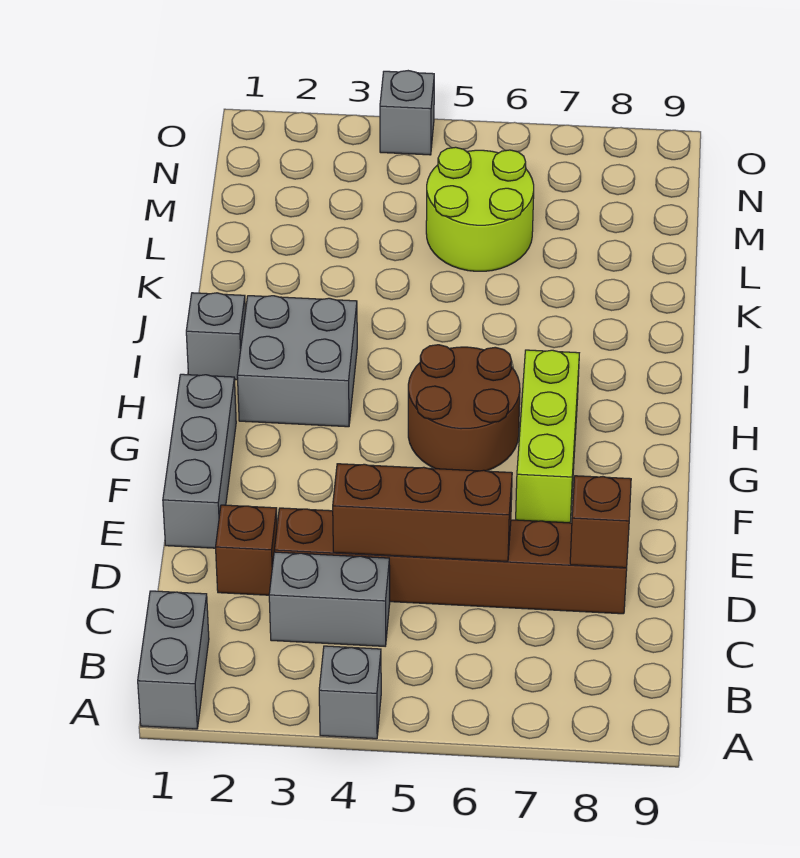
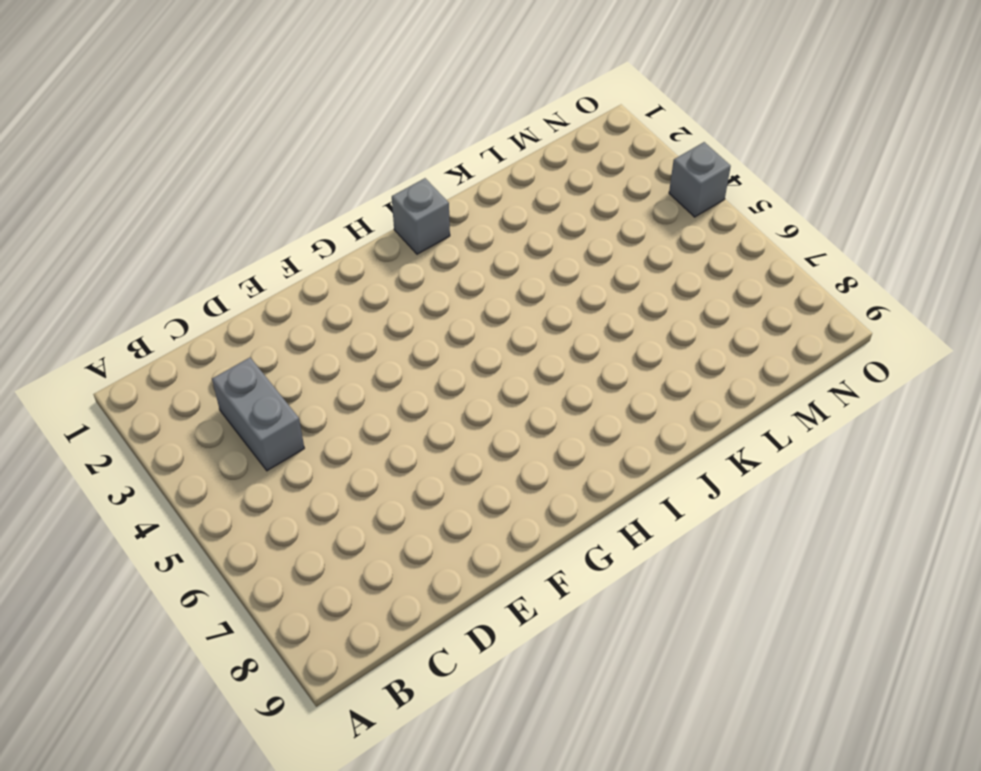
none -> grey 1x2 brick [138,591,209,729]
none -> grey 1x1 brick [319,646,381,739]
none -> brown 1x1 brick [216,505,277,595]

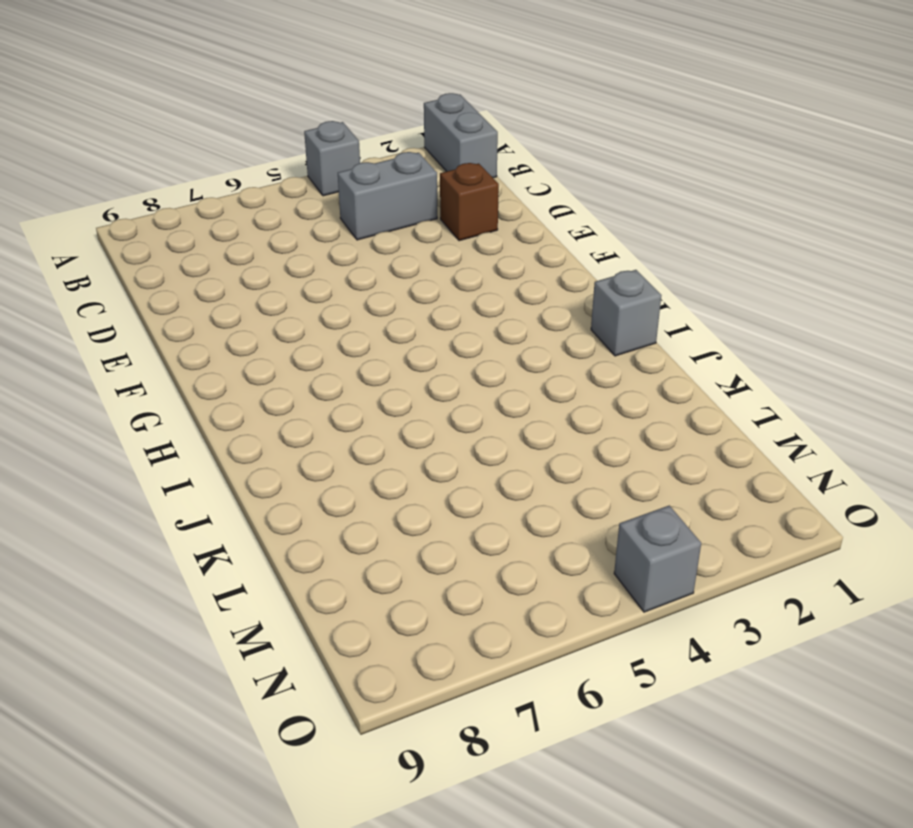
none -> brown 1x6 brick [274,508,627,614]
none -> grey 1x3 brick [163,374,236,548]
none -> lime 1x3 brick [516,350,579,523]

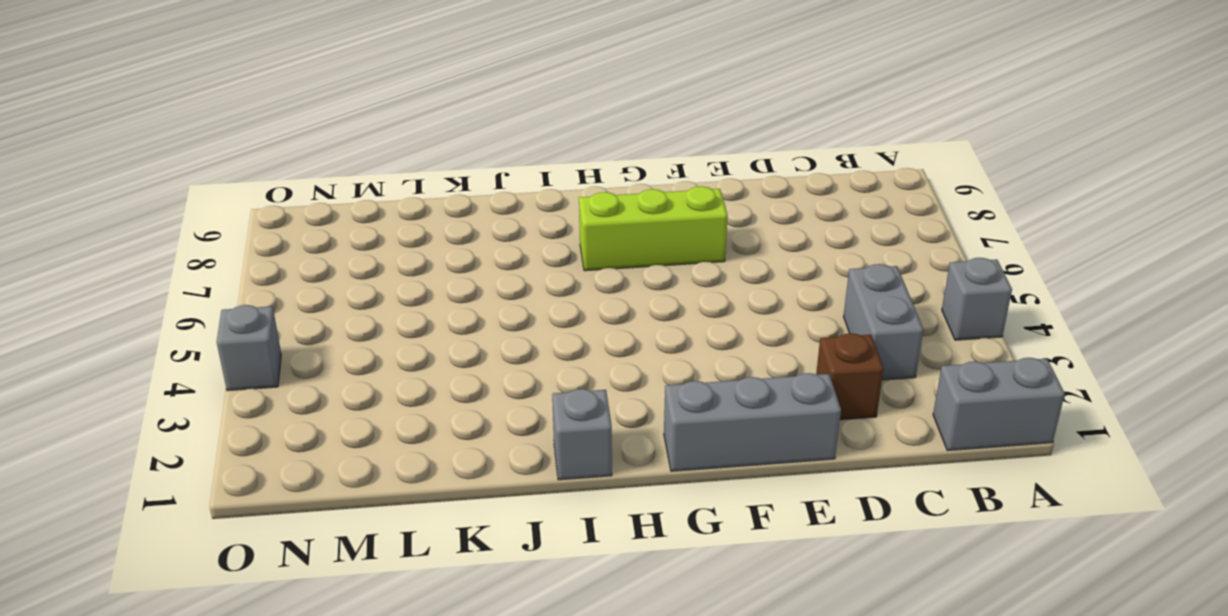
none -> brown 1x6 brick [274,508,627,614]
none -> brown 2x2 round brick [408,345,520,471]
none -> grey 2x2 brick [237,296,357,427]

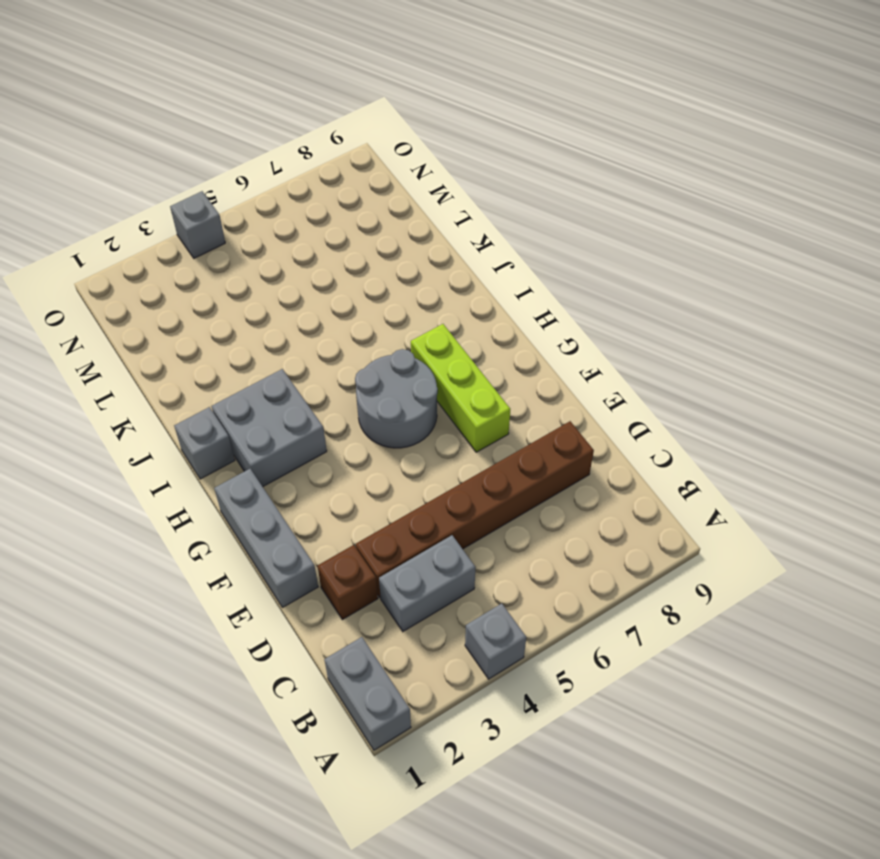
grey 2x2 round brick [355,349,438,448] -> brown 2x2 round brick [408,345,520,471]
none -> lime 2x2 round brick [426,147,534,271]
none -> brown 1x3 brick [333,464,512,562]
none -> brown 1x1 brick [570,476,631,568]

